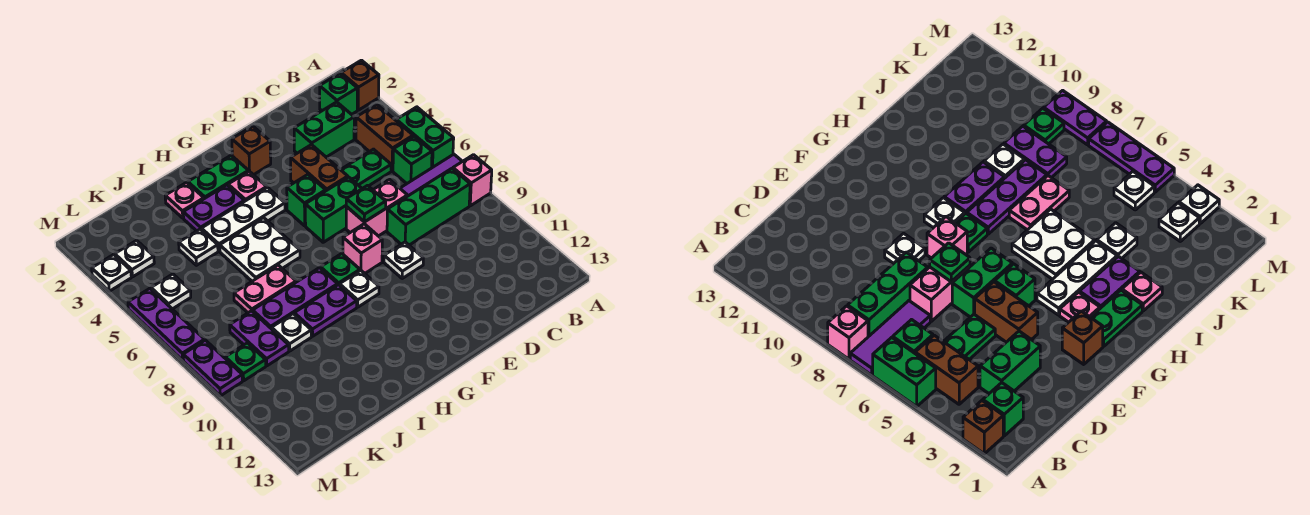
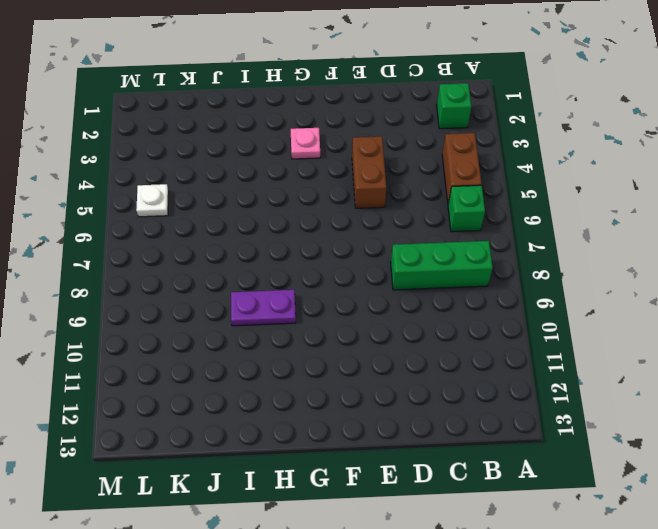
none -> brown 1x1 brick [341,60,379,110]
none -> green 1x2 brick [396,107,454,168]
none -> purple 1x3 tile [400,154,462,196]
none -> pink 1x1 brick [453,155,492,206]

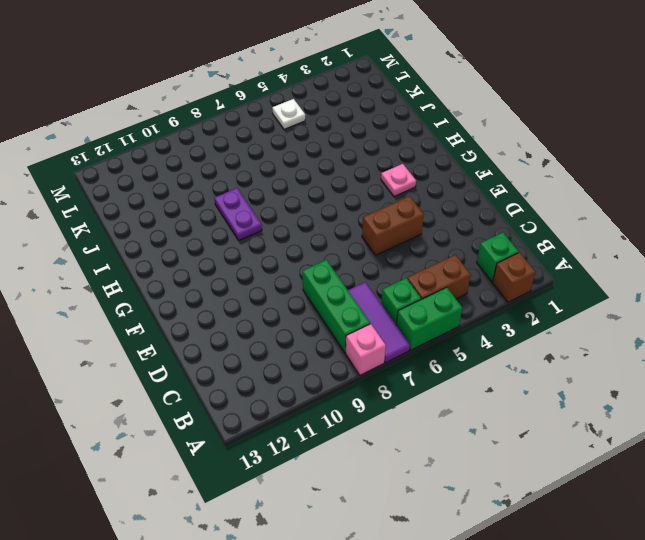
none -> green 1x2 brick [294,102,354,157]
none -> green 1x2 plate [341,149,391,189]
none -> pink 1x2 brick [346,180,408,236]
none -> green 1x2 brick [305,177,362,242]

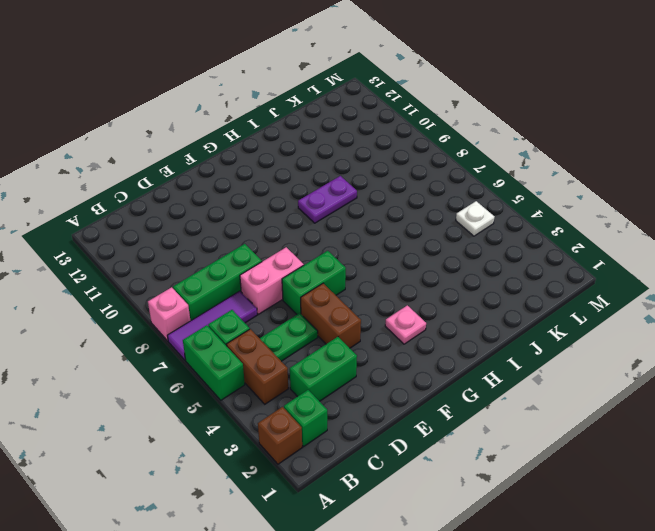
none -> white 1x1 plate [384,242,423,278]
none -> brown 1x1 brick [232,126,271,175]
none -> green 1x1 brick [287,175,326,226]
none -> pink 1x1 brick [343,224,382,273]

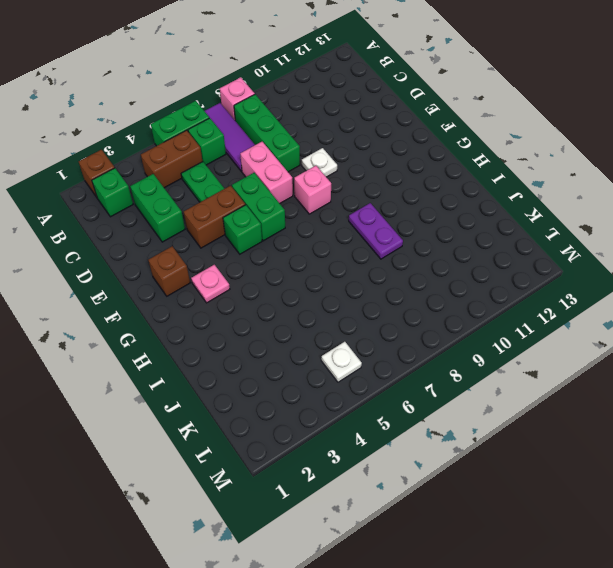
none -> green 1x2 plate [188,155,248,199]
none -> white 1x3 plate [201,188,285,251]
none -> green 1x1 plate [321,254,360,285]
none -> white 1x1 plate [340,270,379,307]

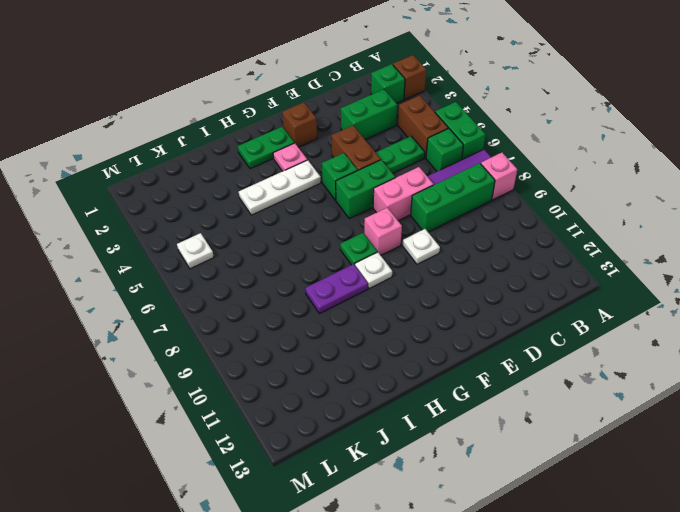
none -> purple 1x2 plate [183,185,244,231]
none -> white 2x2 plate [220,218,300,281]
none -> purple 1x3 plate [253,268,338,329]
none -> pink 1x1 plate [165,182,204,218]

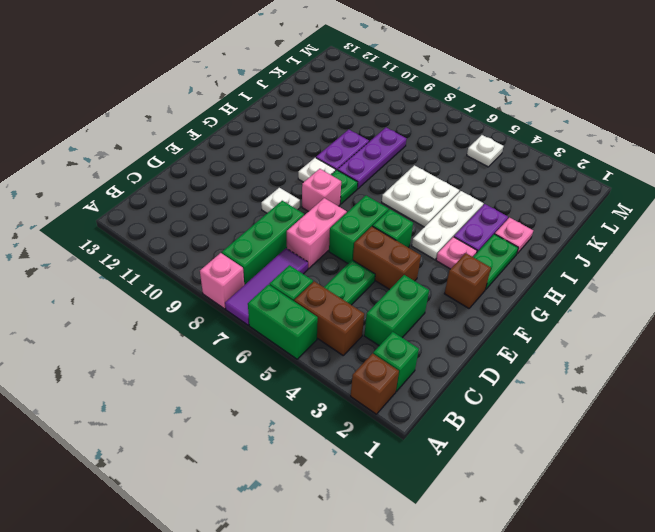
none -> pink 1x2 plate [234,265,296,313]
none -> white 1x1 plate [179,229,218,265]
none -> white 1x1 plate [272,314,311,351]
none -> purple 1x2 plate [230,311,289,366]

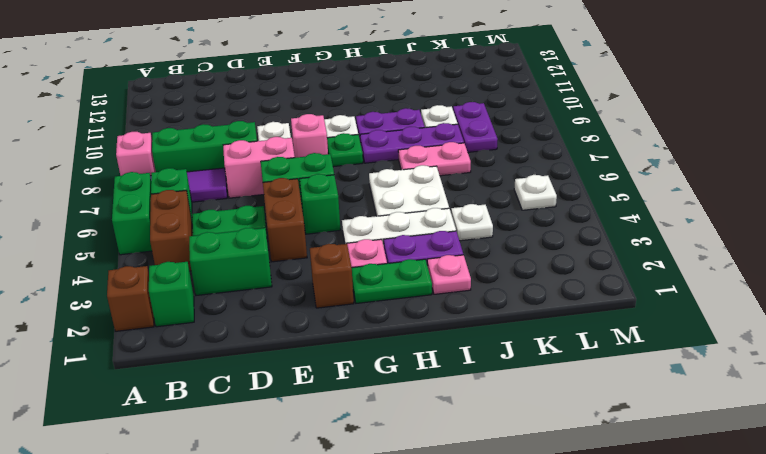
none -> white 1x1 plate [115,240,154,277]
none -> green 1x1 plate [225,343,266,381]
none -> white 1x1 plate [92,255,131,291]
none -> purple 1x3 plate [128,288,205,360]

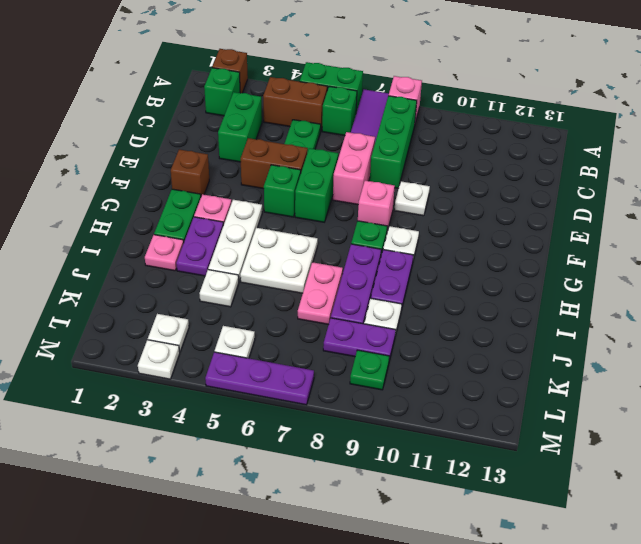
none -> purple 1x2 plate [183,340,242,396]
none -> green 1x1 plate [346,186,386,222]

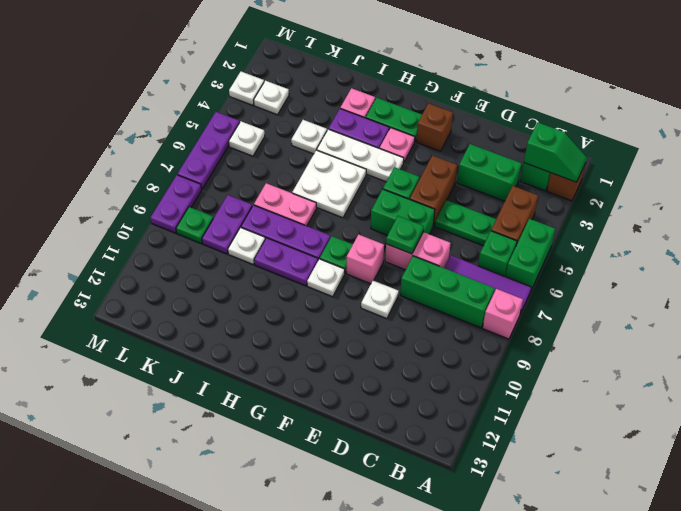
green 1x2 slope [524,122,587,182] -> none

